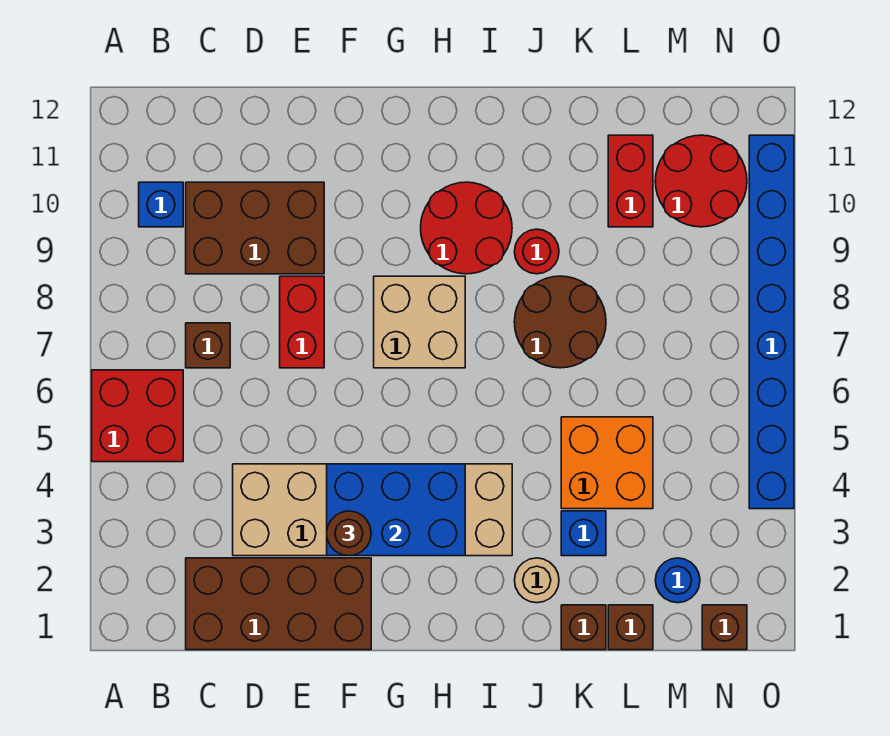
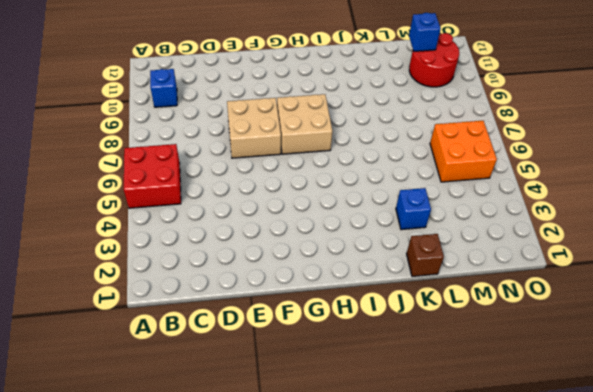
tan 2x2 brick [227,98,281,158] -> red 1x2 brick [280,276,324,368]
orange 2x2 brick [430,121,497,182] -> orange 2x2 brick moved to [561,417,653,509]
blue 1x1 brick [409,13,441,51] -> none
none -> brown 2x4 brick [186,558,371,650]
none -> brown 1x1 brick [186,323,230,368]
none -> brown 2x3 brick [186,182,324,274]

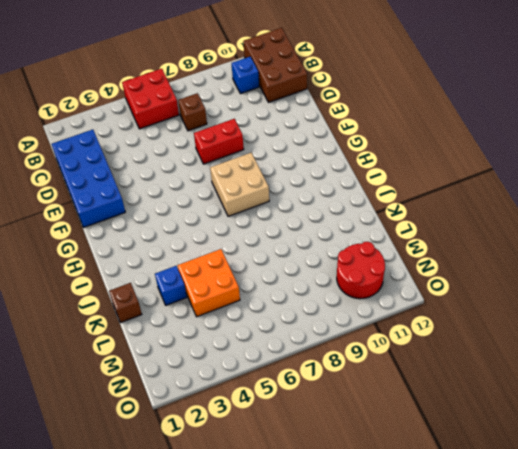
brown 2x3 brick [243,28,307,102] -> brown 2x3 brick moved to [186,182,324,274]
blue 2x4 brick [52,130,125,228] -> brown 2x4 brick [186,558,371,650]
none -> tan 2x6 brick [233,464,512,556]
none -> red 2x2 round brick [421,182,512,274]
none -> tan 1x1 round brick [514,558,559,603]

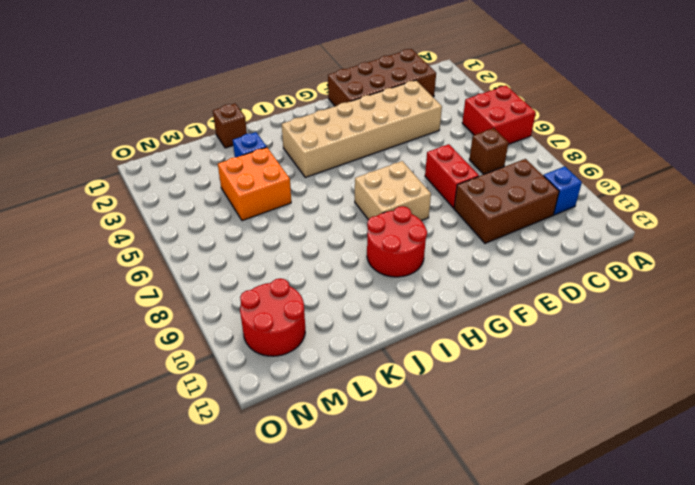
none -> tan 1x1 round brick [514,558,559,603]
none -> brown 2x2 round brick [514,276,606,368]
none -> red 1x1 round brick [514,229,559,274]

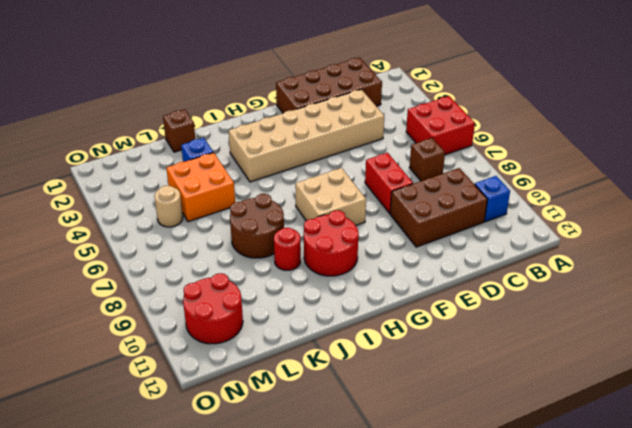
tan 1x1 round brick [154,185,183,227] -> tan 1x1 round brick moved to [514,558,559,603]
none -> brown 1x1 brick [608,605,653,650]
none -> red 1x2 brick [608,135,653,227]
none -> blue 1x1 round brick [655,558,700,603]

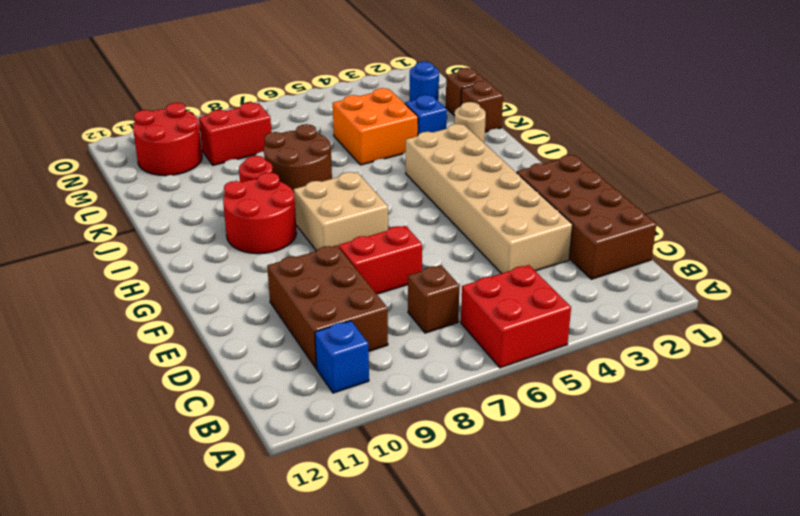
red 1x2 brick [199,102,271,165] -> red 1x2 brick moved to [608,135,653,227]
none -> brown 1x1 brick [702,605,747,650]
none -> blue 1x8 brick [749,135,794,509]
none -> blue 2x3 brick [327,464,465,556]

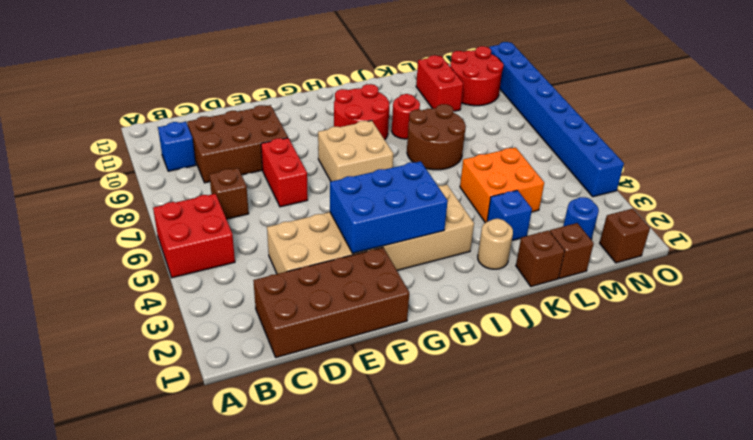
none -> brown 1x1 round brick [327,511,371,556]

